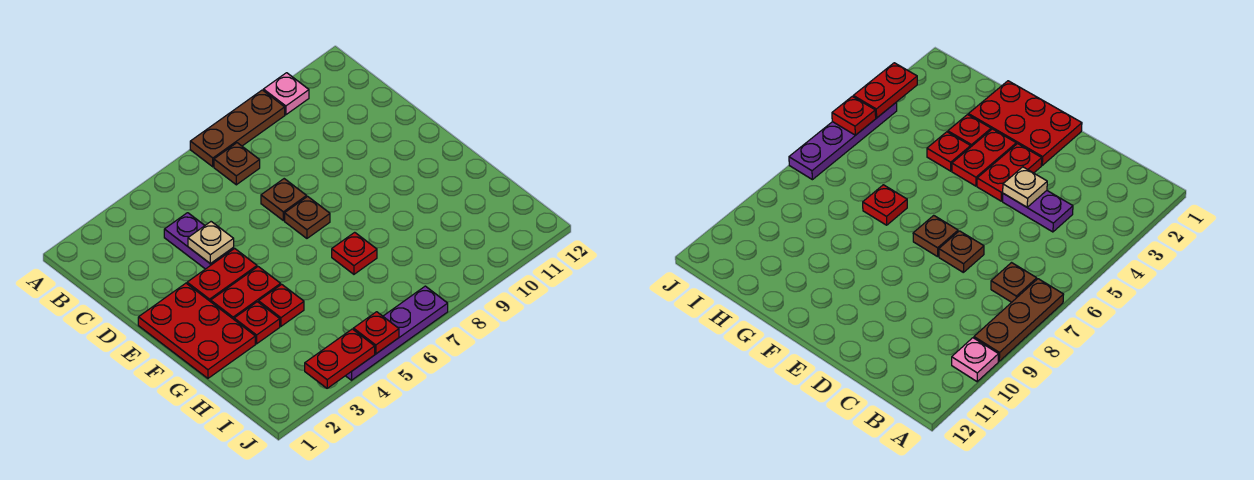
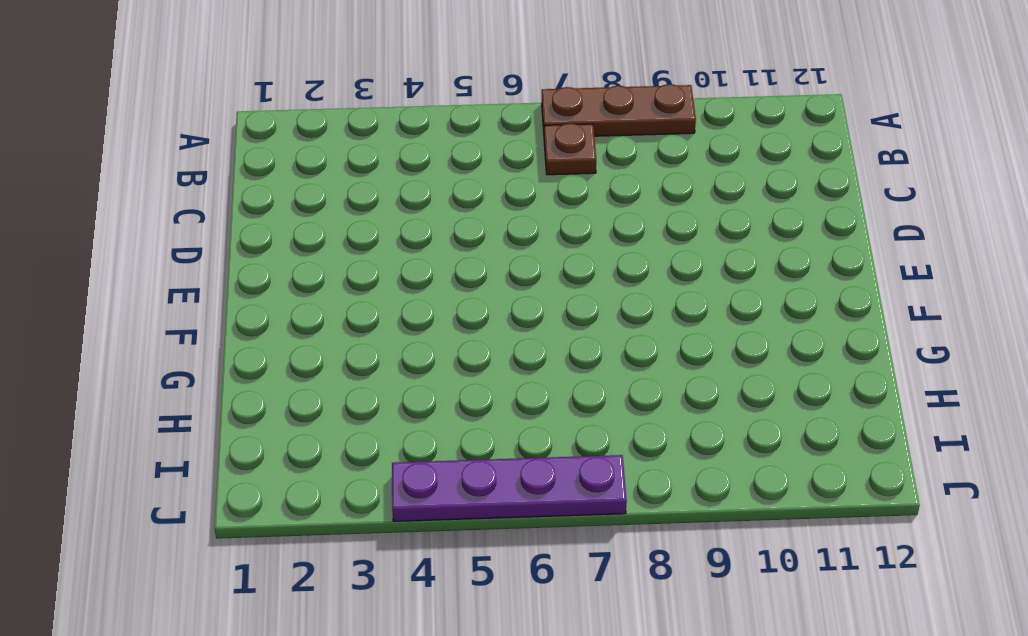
none -> pink 1x1 plate [263,73,309,115]
none -> purple 1x2 plate [164,213,234,269]
none -> brown 1x1 plate [261,179,307,221]

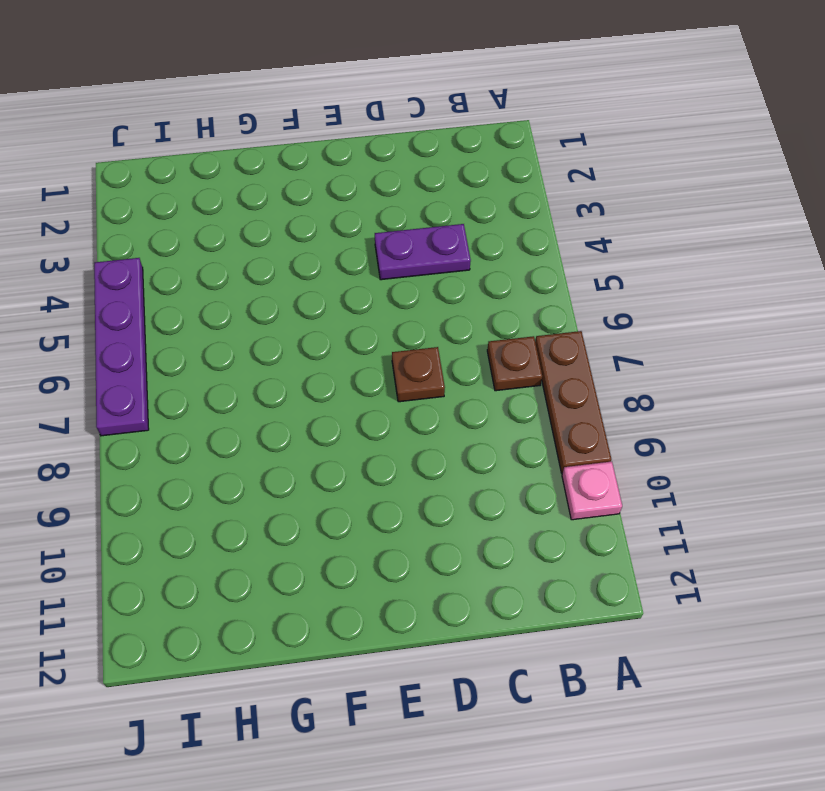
none -> red 2x3 plate [138,283,255,378]
none -> red 1x2 plate [187,248,257,302]
none -> brown 1x1 plate [285,196,330,238]

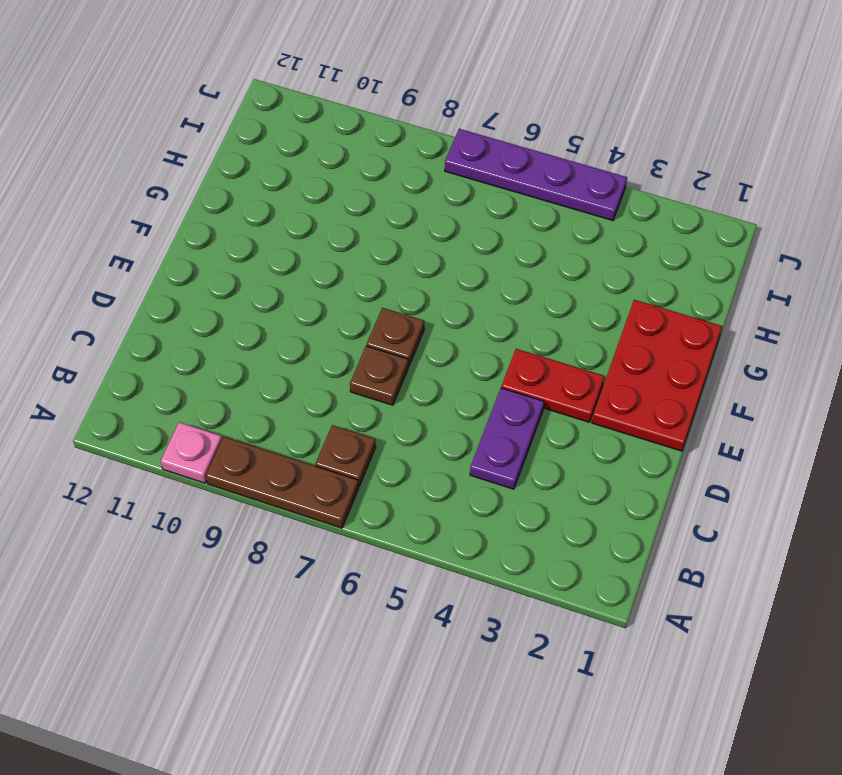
none -> red 1x2 plate [211,267,281,319]
none -> red 1x1 plate [234,302,280,344]
none -> red 1x1 plate [259,284,304,326]

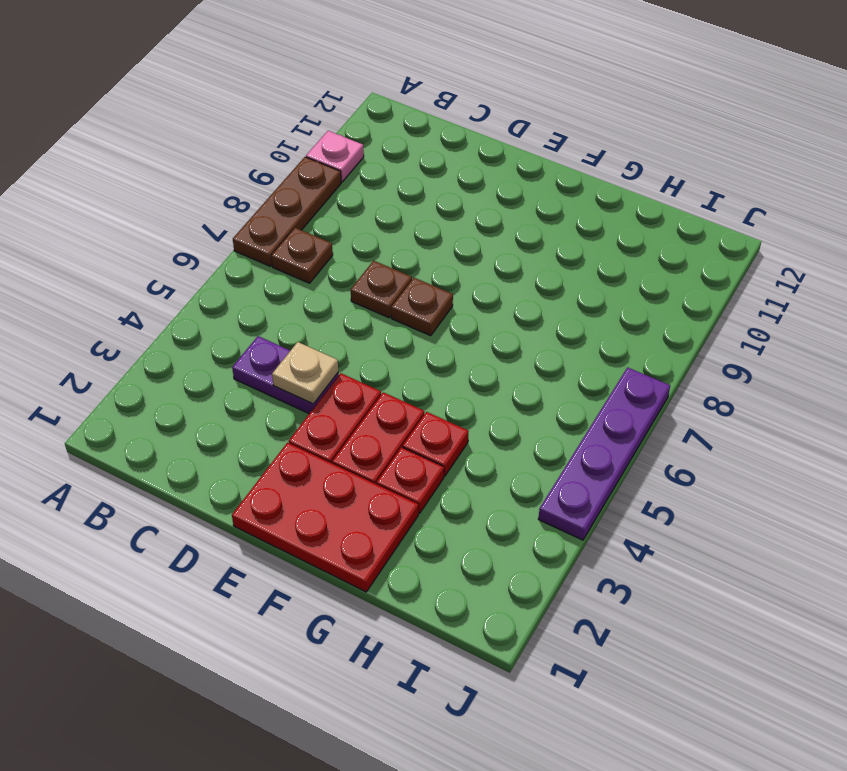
none -> red 1x1 plate [332,232,377,274]
none -> red 1x2 plate [305,329,375,388]
none -> red 1x1 plate [353,312,399,354]

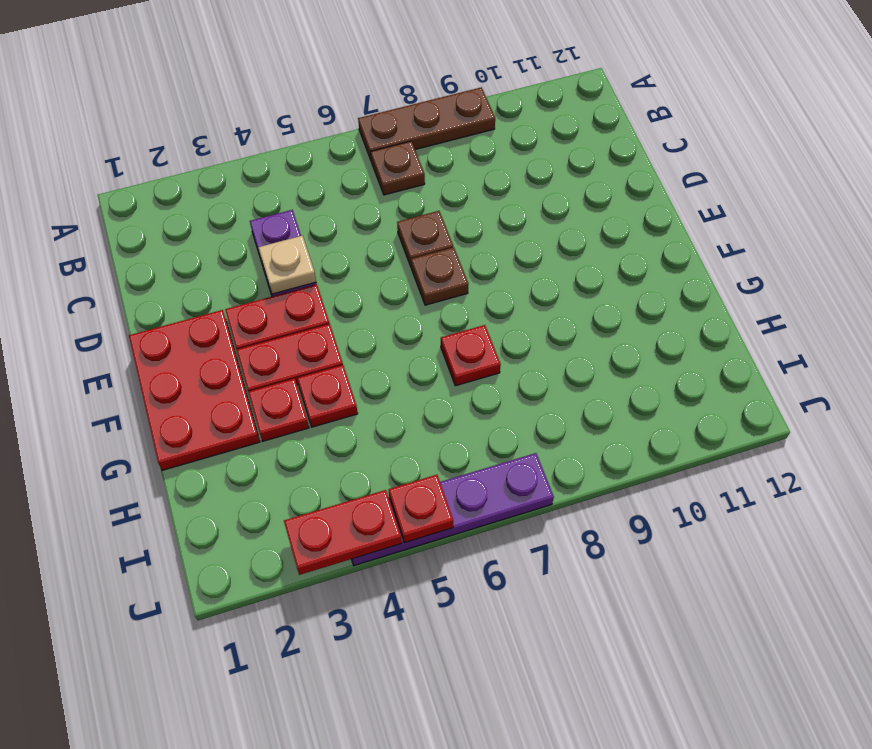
none -> pink 1x1 plate [263,73,309,115]

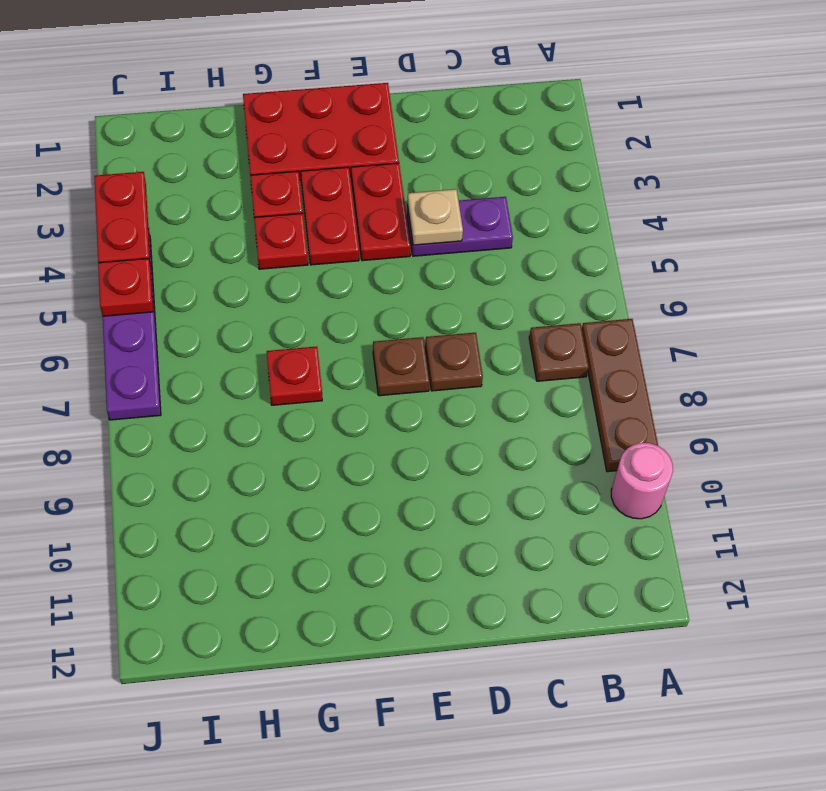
pink 1x1 round brick [611,443,673,519] -> pink 1x1 plate [263,73,309,115]

